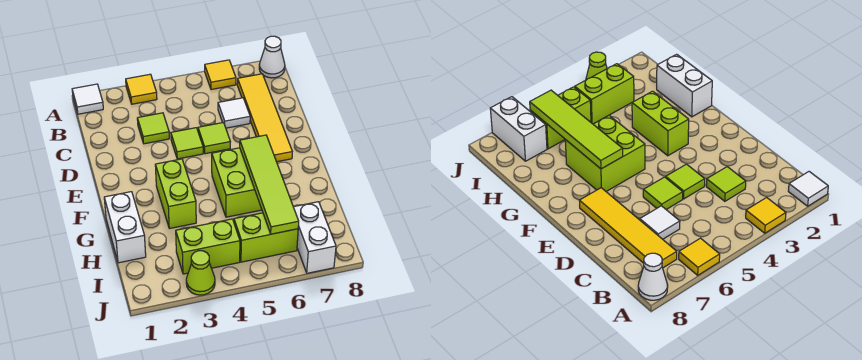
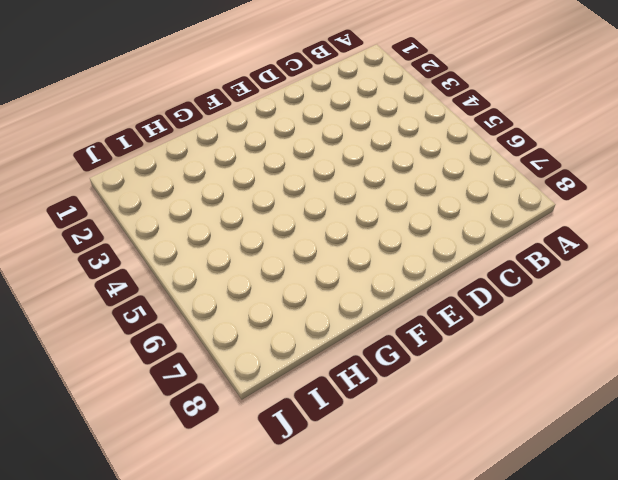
none -> white 1x1 tile [72,84,103,114]
none -> yellow 1x1 tile [126,74,157,104]
none -> yellow 1x1 tile [205,60,236,90]

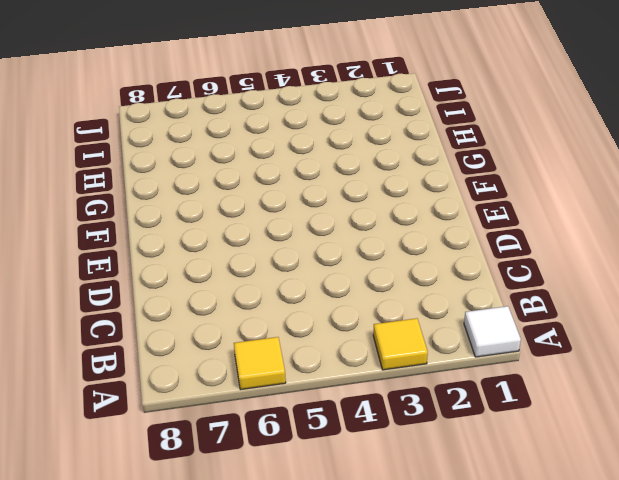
none -> white 1x1 cone [259,36,285,78]
none -> yellow 1x4 tile [237,74,292,162]
none -> lime 1x1 tile [137,113,169,144]

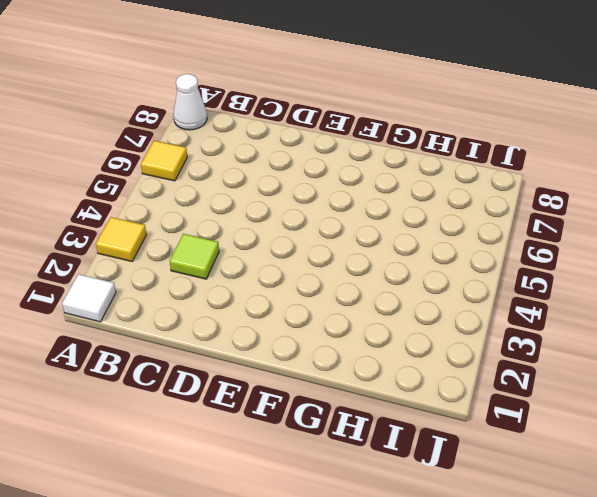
none -> yellow 1x4 tile [237,74,292,162]
none -> white 1x1 tile [218,98,250,128]
none -> lime 1x1 tile [171,128,203,159]

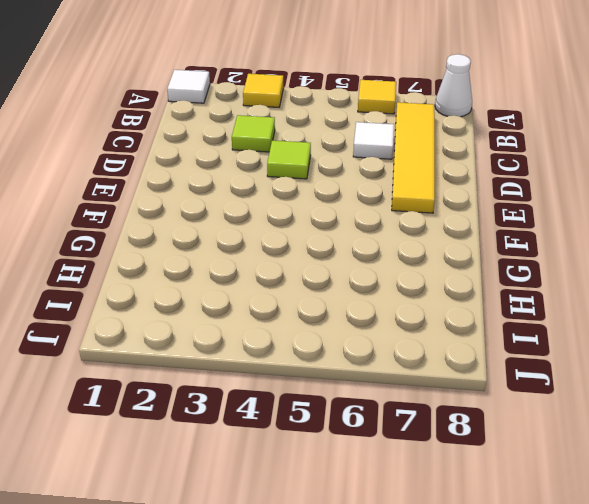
none -> lime 1x1 tile [198,123,230,154]
none -> lime 1x2 brick [155,159,196,229]
none -> lime 2x2 brick [212,148,262,217]

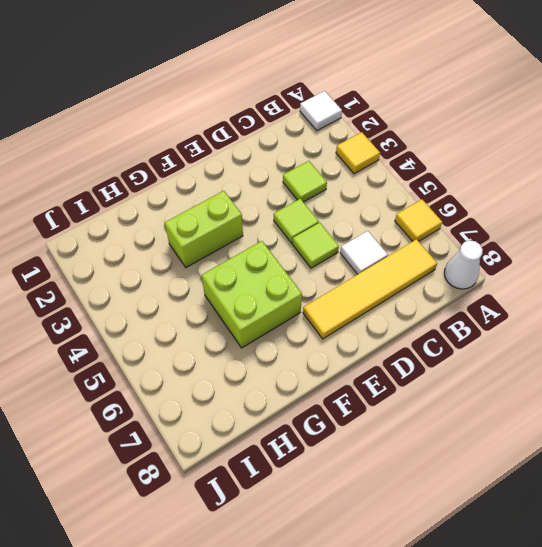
none -> white 1x2 brick [104,192,146,263]
none -> lime 1x2 brick [176,219,240,274]
none -> lime 1x2 brick [234,213,298,262]

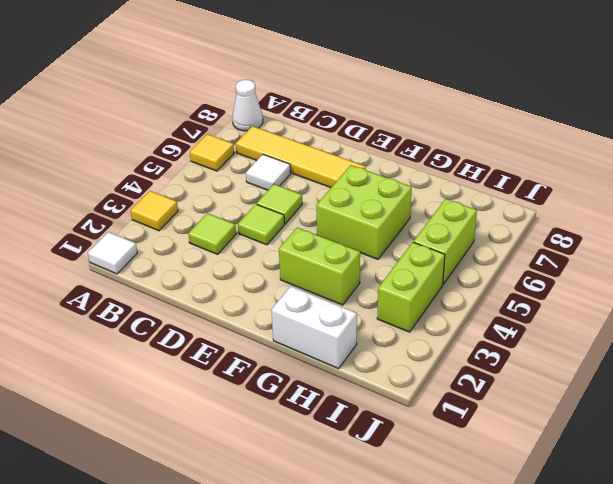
none -> white 1x2 brick [294,202,336,273]
none -> lime 1x1 cone [186,251,215,295]
none -> lime 1x4 tile [240,135,299,234]

